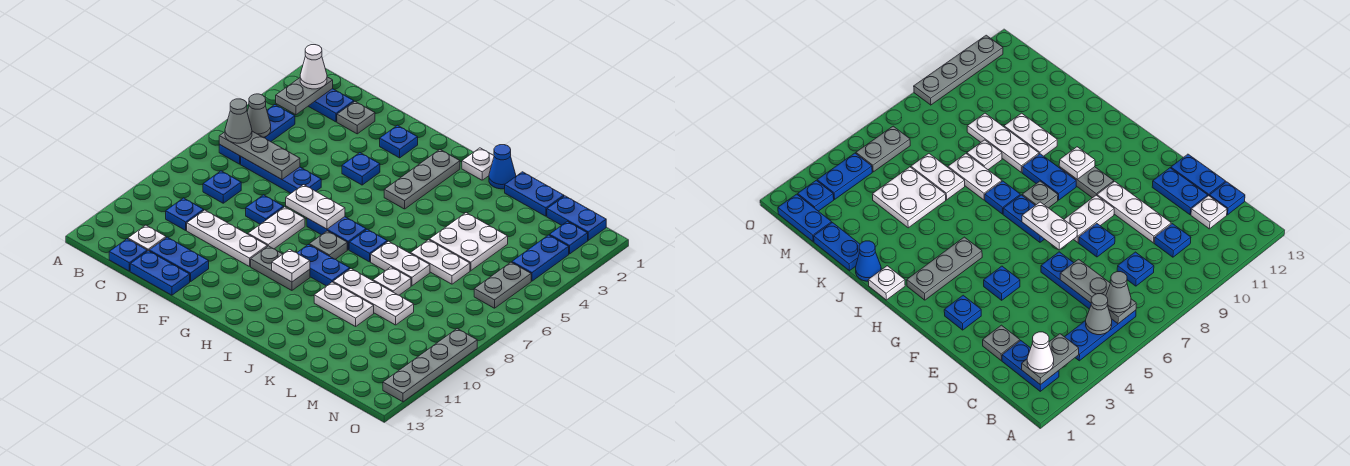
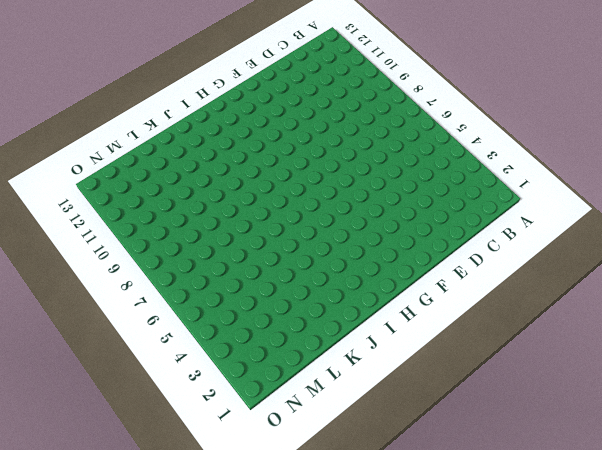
none -> blue 1x2 plate [309,89,354,122]
none -> blue 1x3 plate [219,105,295,164]
none -> blue 1x3 plate [241,157,321,193]
none -> blue 1x1 plate [203,171,241,203]

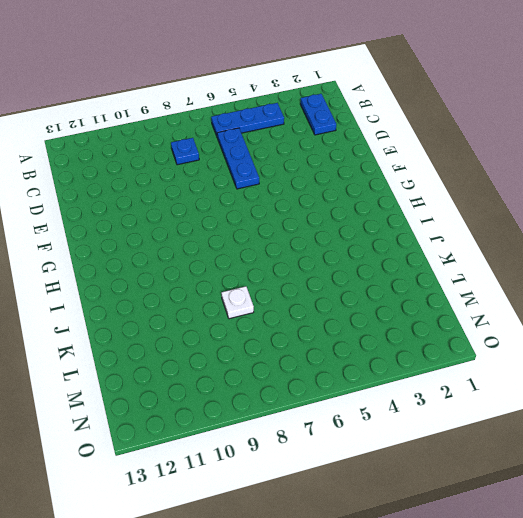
none -> blue 1x1 plate [166,198,204,230]
none -> white 1x1 plate [128,225,166,251]
none -> blue 1x1 plate [109,239,147,271]
none -> grey 1x1 plate [337,101,375,134]

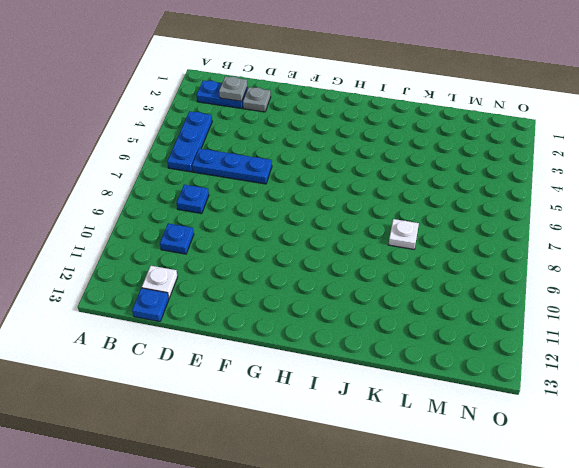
grey 1x1 plate [219,76,247,101] -> grey 1x1 plate moved to [309,231,347,259]
none -> white 1x3 plate [187,210,267,267]
none -> blue 1x2 plate [149,237,209,282]
none -> blue 1x2 plate [130,251,190,295]
none -> blue 1x1 plate [246,195,284,224]

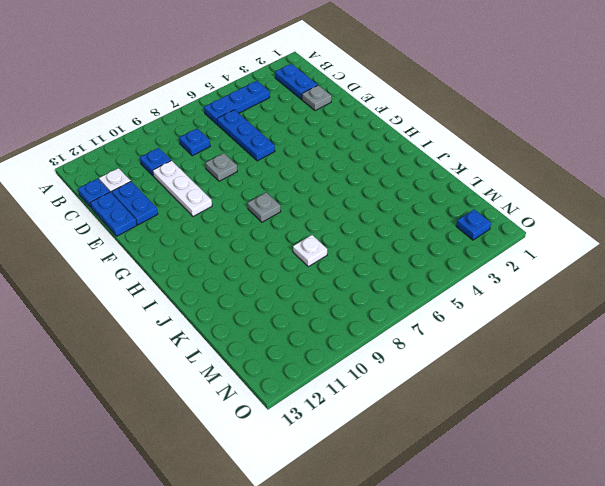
grey 1x1 plate [206,153,237,181] -> blue 1x1 plate [246,195,284,224]
none -> blue 1x1 plate [380,125,418,158]
none -> blue 1x1 plate [342,153,380,185]
none -> white 1x2 plate [248,207,305,249]
none -> blue 1x2 plate [307,217,366,250]

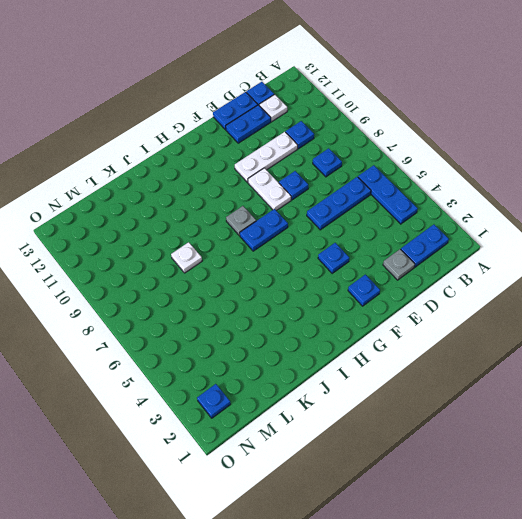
none -> grey 1x2 plate [251,246,310,290]
none -> grey 1x3 plate [384,150,460,209]
none -> blue 1x2 plate [297,245,350,286]
none -> white 1x1 plate [462,148,494,180]

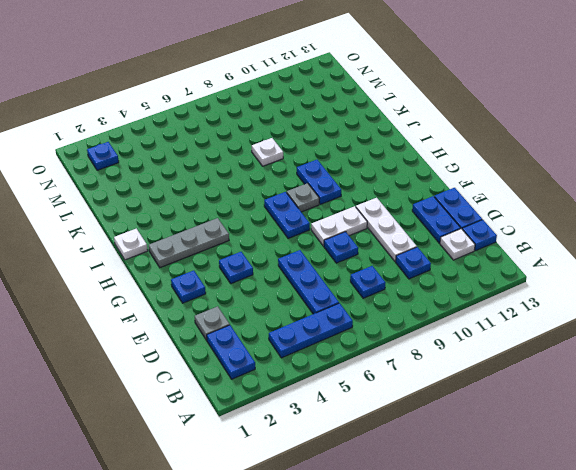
none -> grey 1x2 plate [251,246,310,290]
none -> blue 1x1 plate [349,229,387,262]
none -> blue 1x1 cone [489,145,516,189]
none -> white 1x2 plate [371,241,430,286]

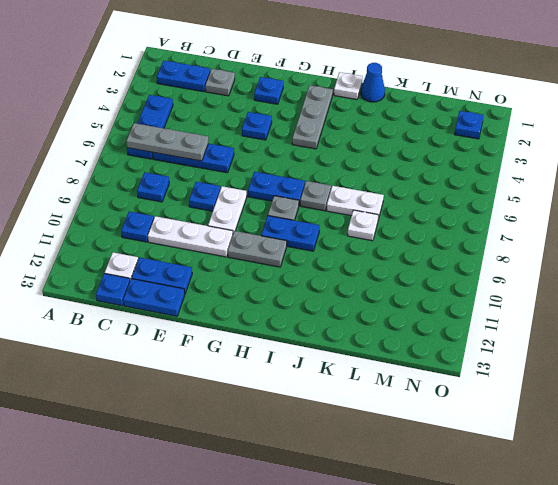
grey 1x1 plate [300,181,331,211] -> blue 1x1 plate [349,229,387,262]
none -> white 1x3 plate [333,269,414,325]
none -> white 1x2 plate [314,282,374,326]
none -> blue 1x2 plate [505,172,564,216]
none -> white 2x2 plate [429,213,508,271]

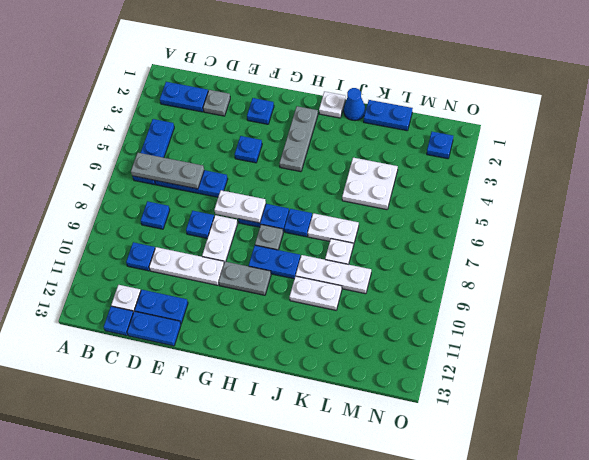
none -> white 1x2 plate [410,240,470,284]
none -> blue 1x2 plate [547,196,606,240]
none -> blue 1x2 plate [512,235,569,281]
none -> grey 1x2 plate [474,262,531,308]

